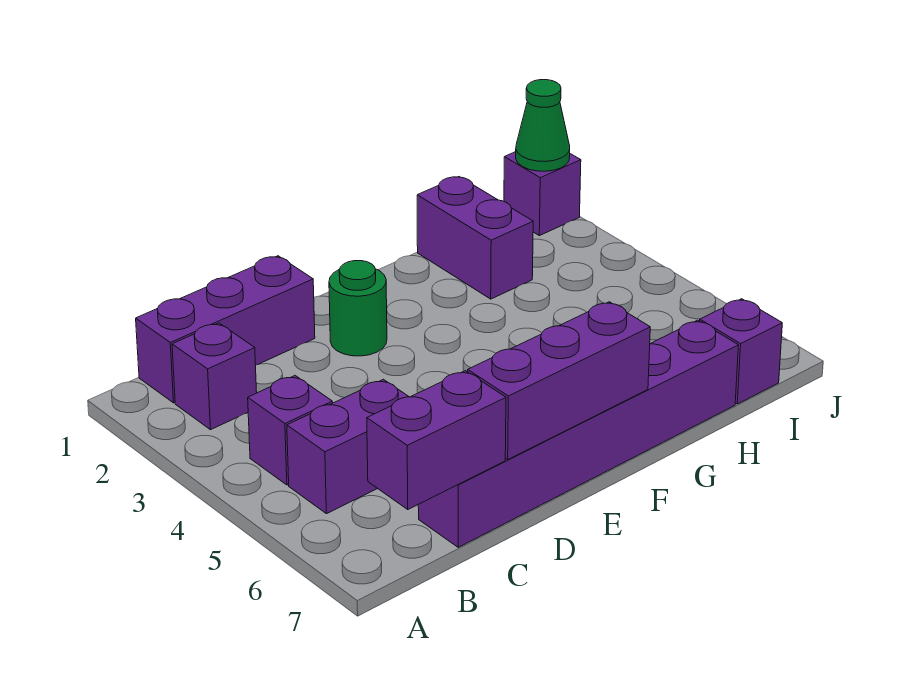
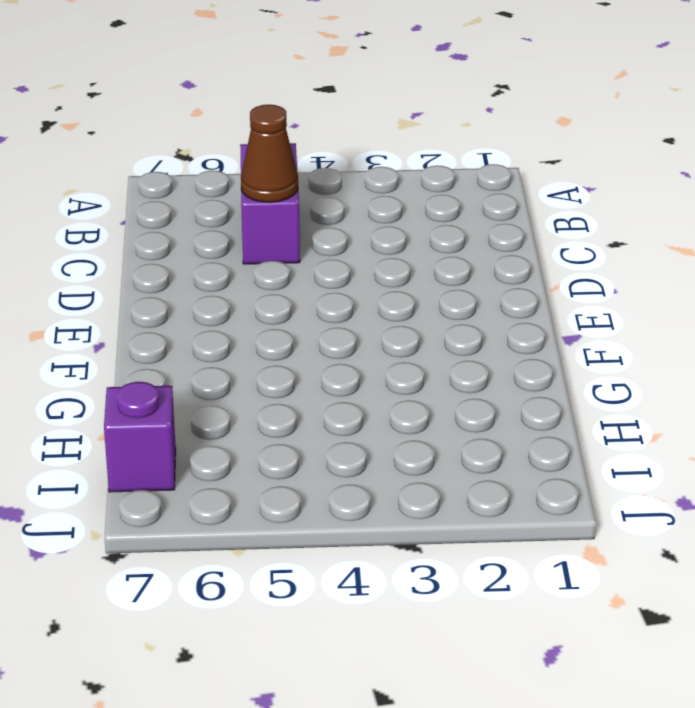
brown 1x1 cone [241,105,298,202] -> none
none -> purple 1x3 brick [136,256,315,403]
none -> purple 1x1 brick [172,323,257,430]
none -> purple 1x1 brick [248,376,333,485]

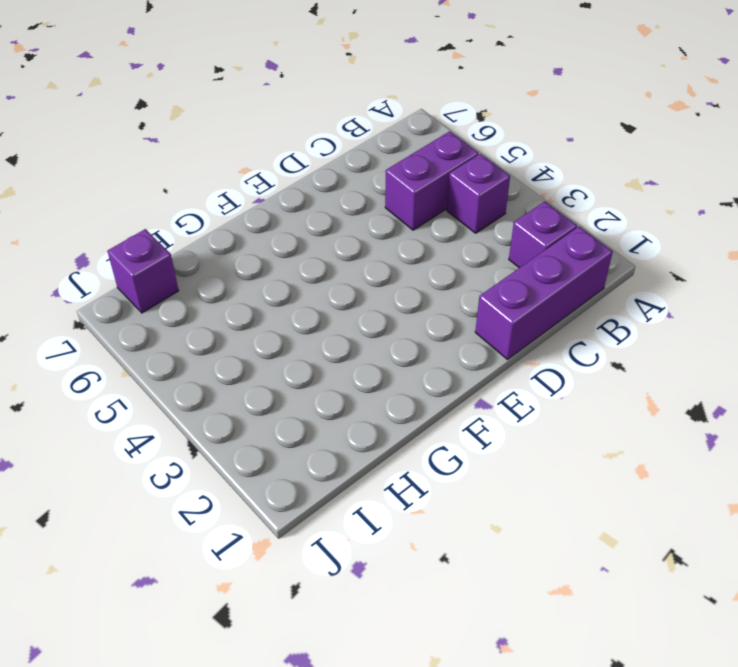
none -> purple 1x6 brick [418,320,738,547]
none -> green 1x1 round brick [329,261,387,356]
none -> purple 1x2 brick [417,177,533,299]

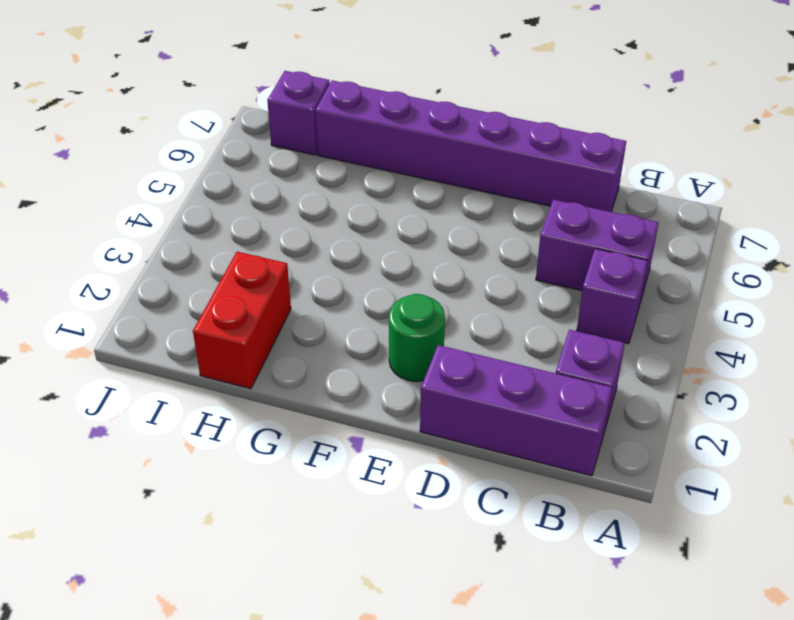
red 1x2 brick [193,252,291,389] -> purple 1x2 brick [417,177,533,299]
none -> purple 1x1 brick [504,152,581,236]
none -> purple 1x2 brick [367,371,506,509]
none -> purple 1x3 brick [468,302,650,459]

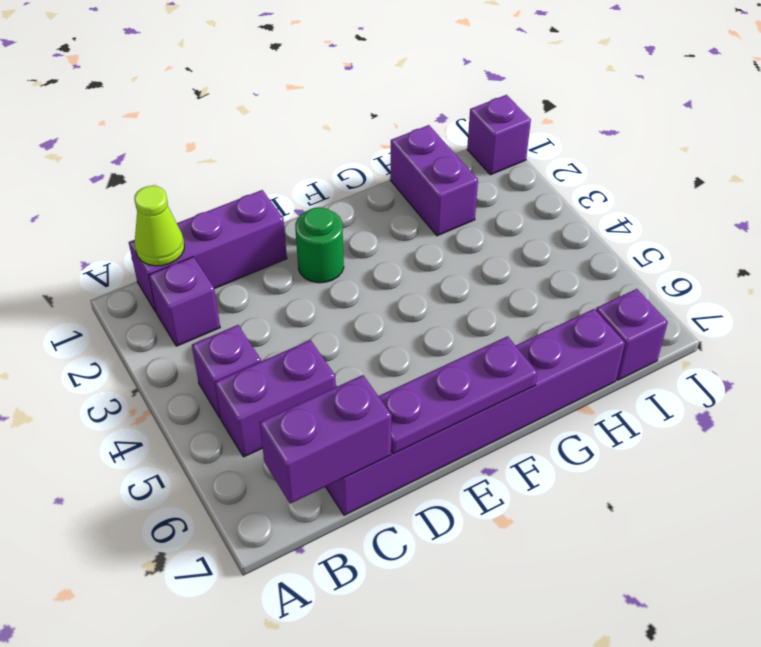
lime 1x1 cone [134,186,184,266] -> none
purple 1x3 plate [379,336,537,454] -> purple 1x3 brick [468,302,650,459]
none -> green 1x1 cone [516,80,570,171]

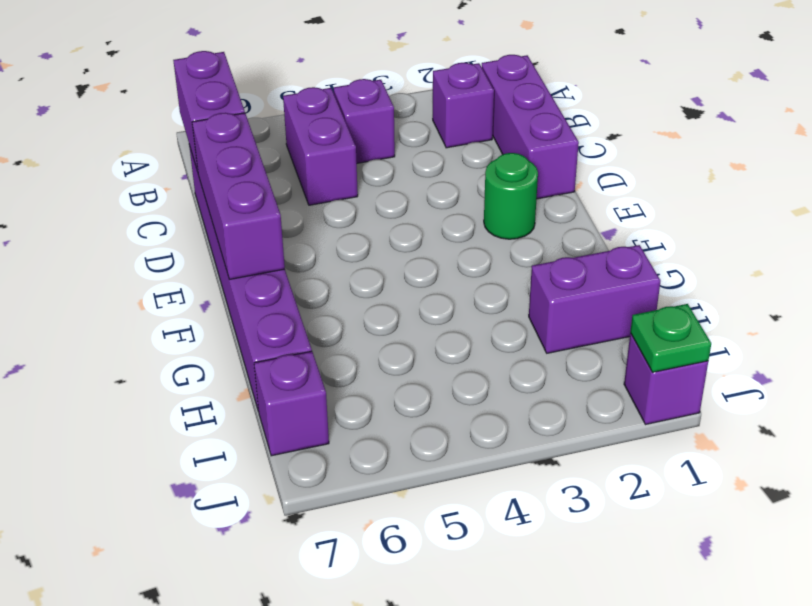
green 1x1 plate [630,304,711,372] -> green 1x1 cone [516,80,570,171]

